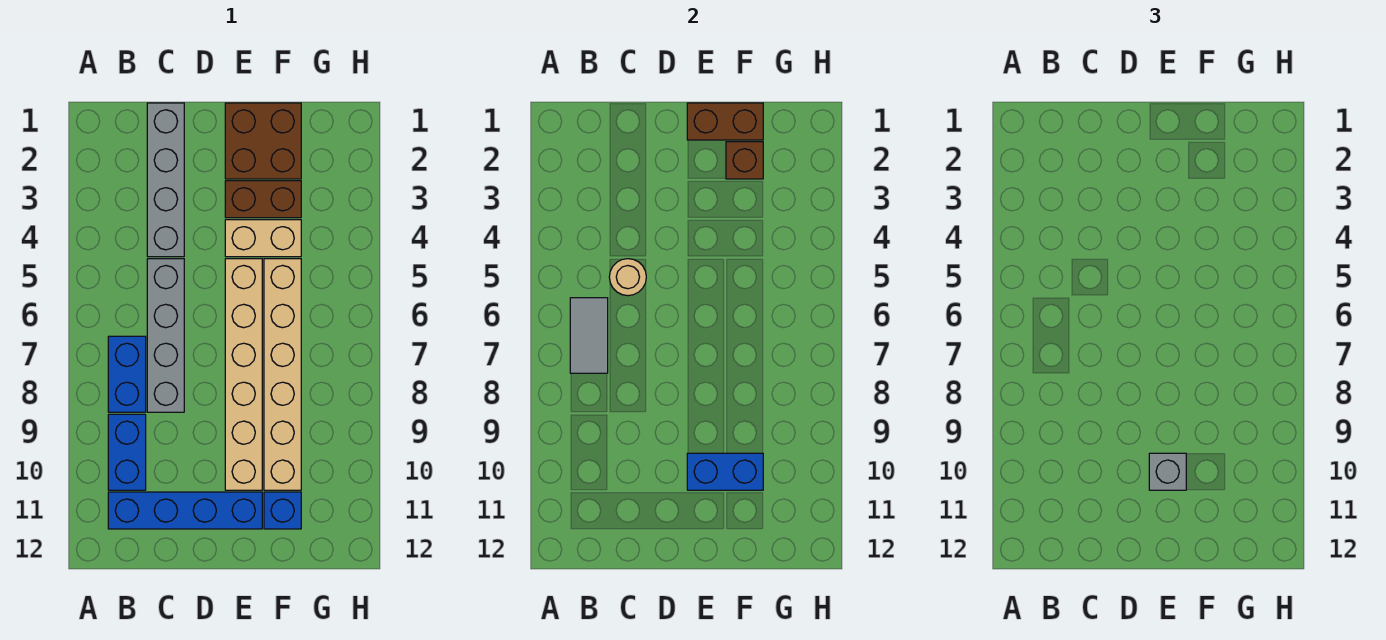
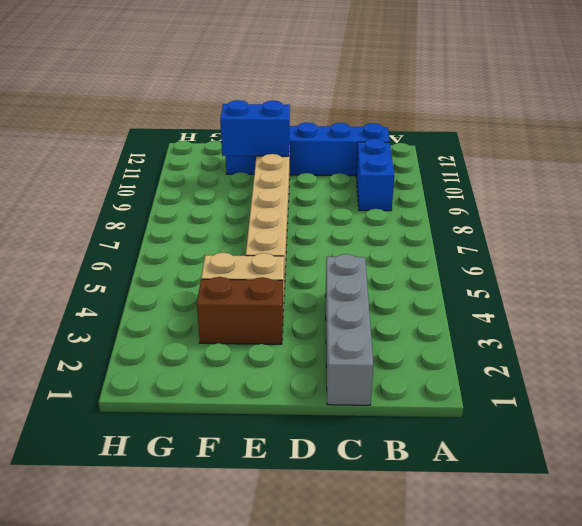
none -> blue 1x2 brick [108,336,146,412]
none -> grey 1x4 brick [147,259,184,412]
none -> brown 2x2 brick [225,103,301,179]

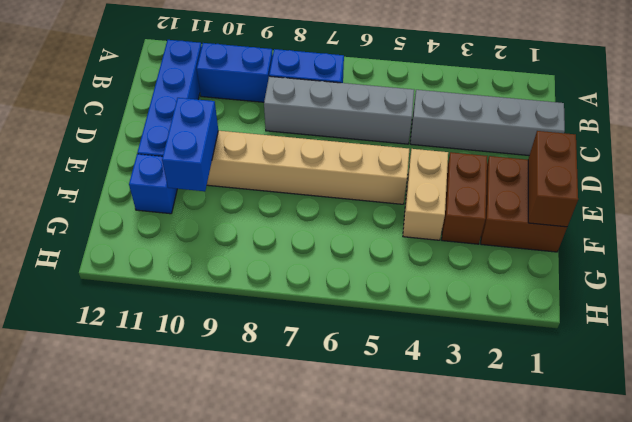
none -> tan 1x6 brick [264,259,301,490]
none -> grey 1x2 tile [570,298,608,373]
none -> tan 1x1 round brick [609,259,646,296]

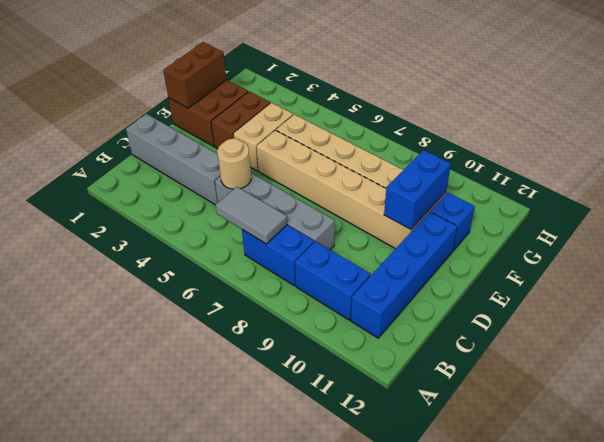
none -> brown 1x1 brick [726,142,763,179]
none -> grey 1x1 brick [1149,453,1186,490]

